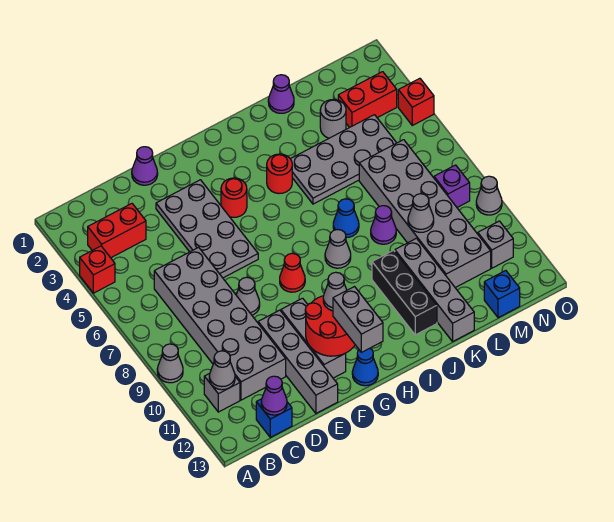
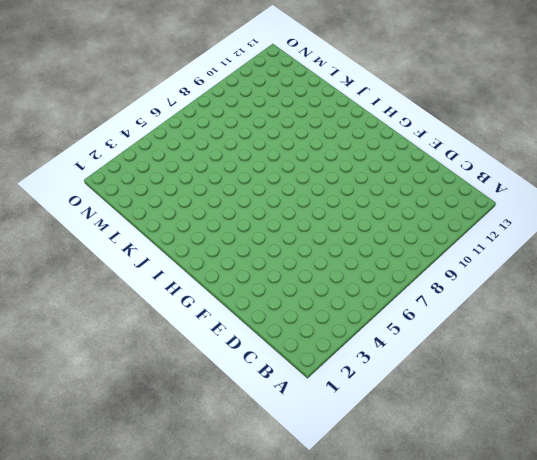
none -> red 1x1 brick [80,246,115,293]
none -> grey 1x1 cone [157,344,183,383]
none -> red 1x2 brick [88,204,146,258]
none -> grey 1x1 brick [204,373,240,412]

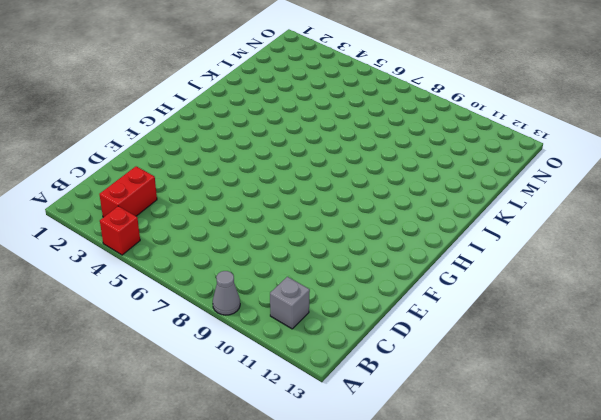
none -> grey 2x6 brick [154,247,286,400]
none -> blue 1x1 brick [256,399,292,437]
none -> purple 1x1 cone [132,147,158,185]
none -> grey 2x4 plate [156,180,258,278]

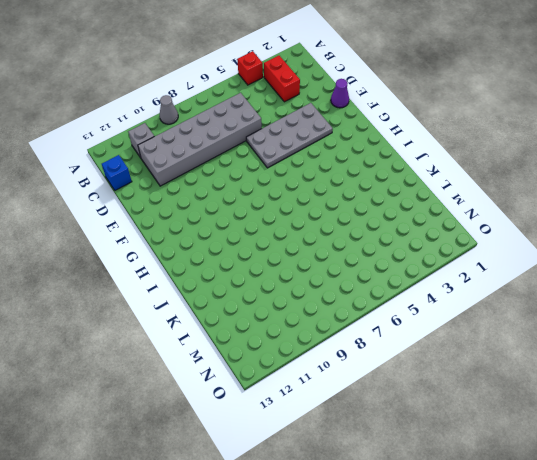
none -> grey 1x1 cone [236,277,260,315]
none -> grey 1x4 brick [258,310,338,413]
none -> grey 1x3 brick [281,298,346,378]
none -> red 1x1 round brick [221,178,247,217]

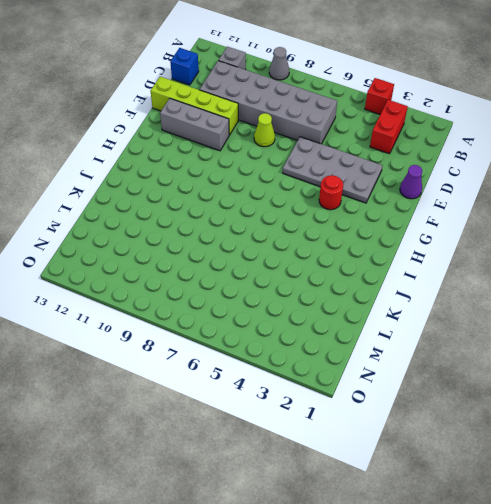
lime 1x1 cone [254,113,275,147] -> grey 1x1 cone [236,277,260,315]
lime 1x4 brick [151,77,238,135] -> grey 1x4 brick [258,310,338,413]
none -> red 1x1 cone [280,253,305,292]
none -> blue 1x1 cone [352,348,378,386]
none -> red 1x1 round brick [267,154,292,193]
none -> grey 1x1 cone [325,230,351,268]

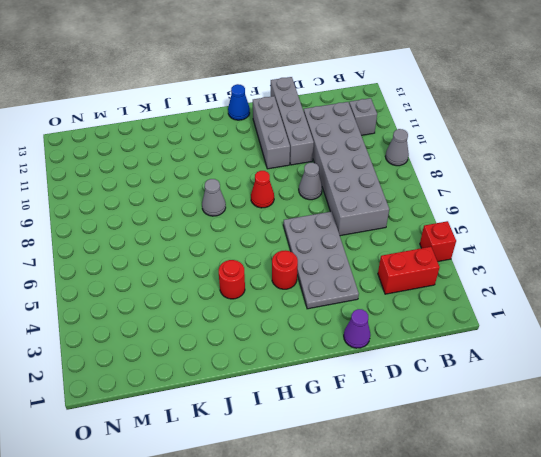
none -> blue 1x1 brick [256,399,292,437]
none -> grey 2x4 plate [290,115,396,204]
none -> blue 1x1 cone [333,199,359,238]
none -> black 1x3 brick [372,250,437,335]

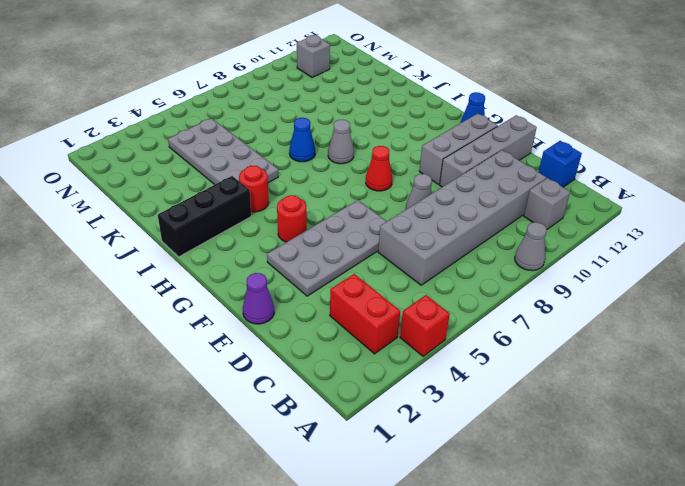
black 1x3 brick [158,176,251,257] -> black 1x3 brick moved to [372,250,437,335]
none -> purple 1x1 cone [268,75,294,113]
none -> purple 1x1 cone [371,206,396,244]
none -> grey 1x4 brick [395,238,474,341]
none -> grey 1x1 round brick [320,99,346,138]

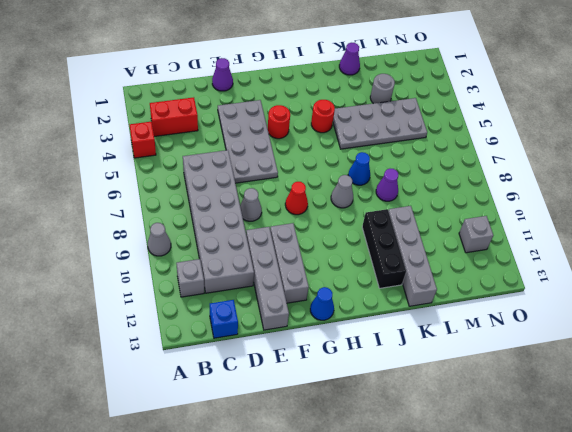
none -> grey 2x6 brick [359,140,491,288]
none -> red 1x2 brick [338,72,397,127]
none -> blue 1x1 brick [484,271,520,318]
none -> purple 1x1 brick [434,165,470,207]

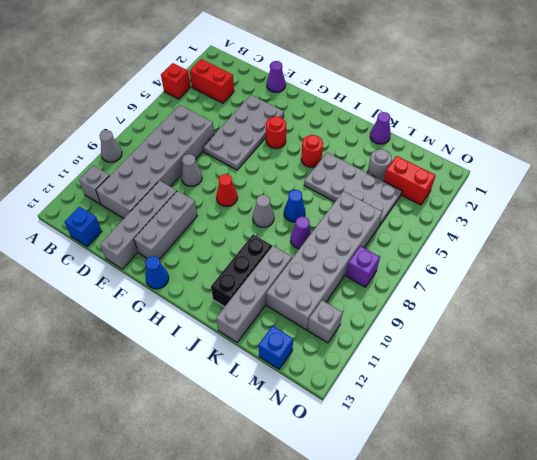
none -> red 1x1 brick [398,78,434,125]
none -> grey 1x1 cone [476,176,502,215]
none -> grey 1x1 cone [209,351,235,390]
none -> purple 1x1 cone [261,376,287,415]

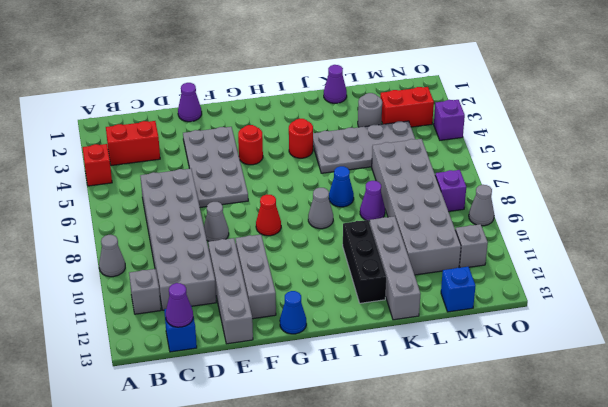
purple 1x1 brick [434,100,465,140] -> red 1x1 brick [398,78,434,125]
none -> grey 1x1 cone [209,351,235,390]
none -> red 2x2 round brick [305,296,355,356]
none -> grey 1x1 cone [408,194,434,232]
none -> grey 1x1 cone [323,272,347,311]

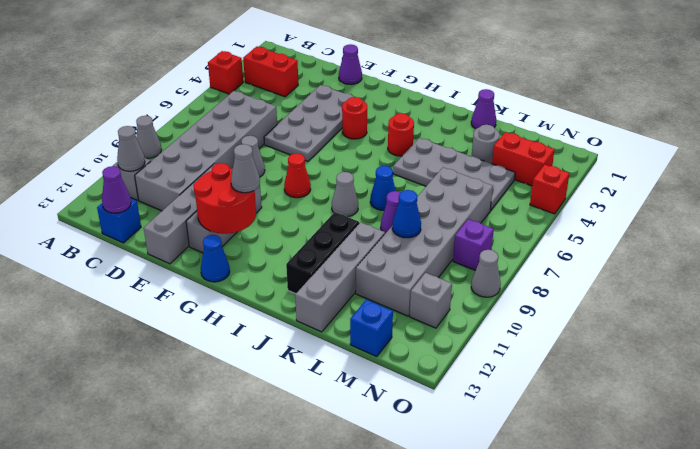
blue 1x1 cone [392,190,421,238] -> grey 1x1 cone [408,194,434,232]
none -> grey 1x2 brick [333,287,383,352]

